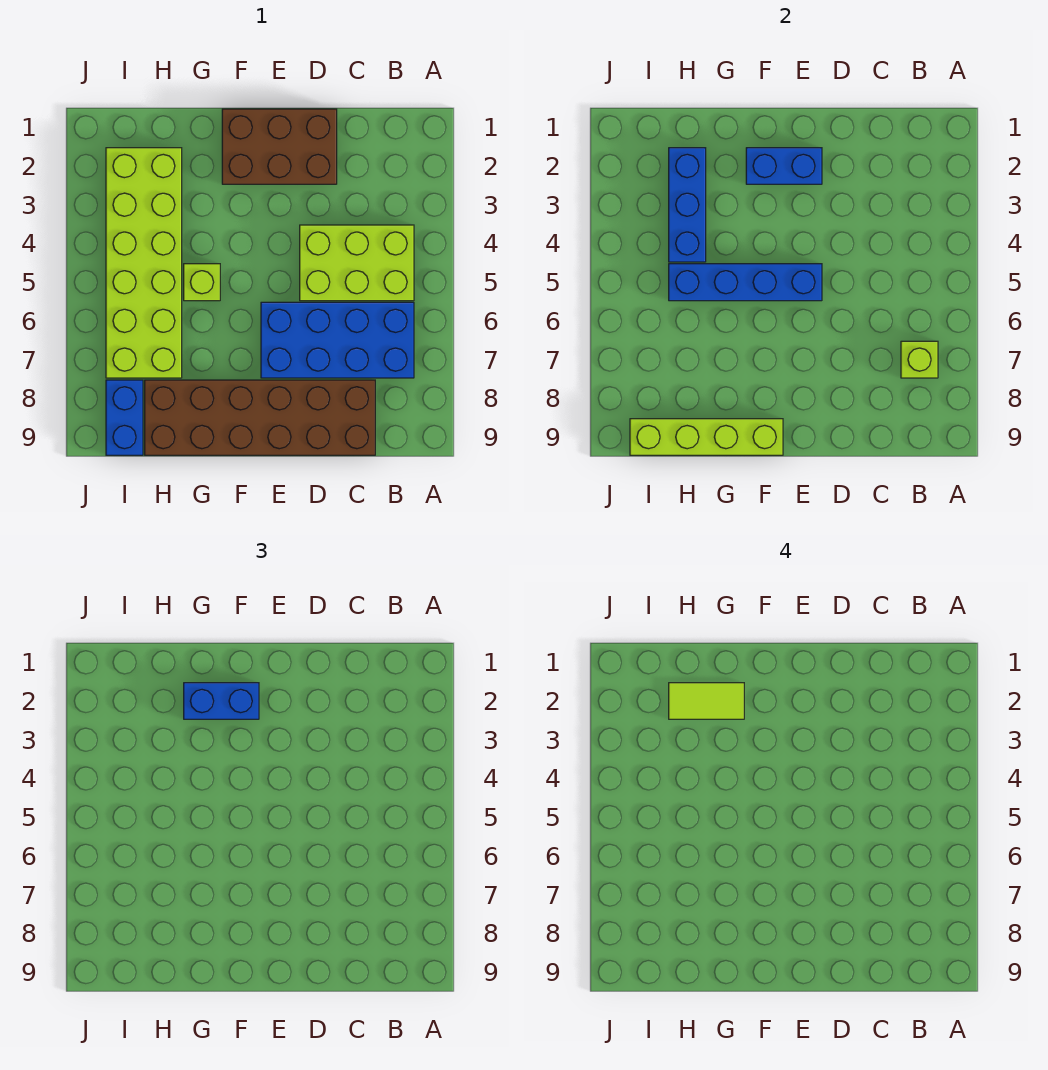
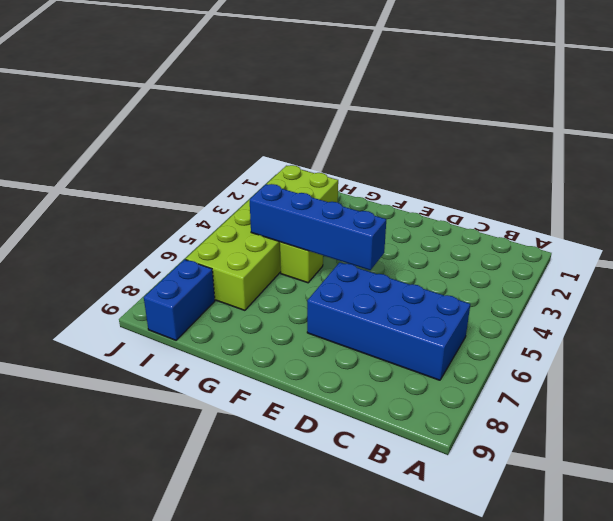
none -> lime 2x3 brick [300,225,414,301]
none -> brown 2x6 brick [145,380,375,455]
none -> brown 2x3 brick [222,109,337,184]

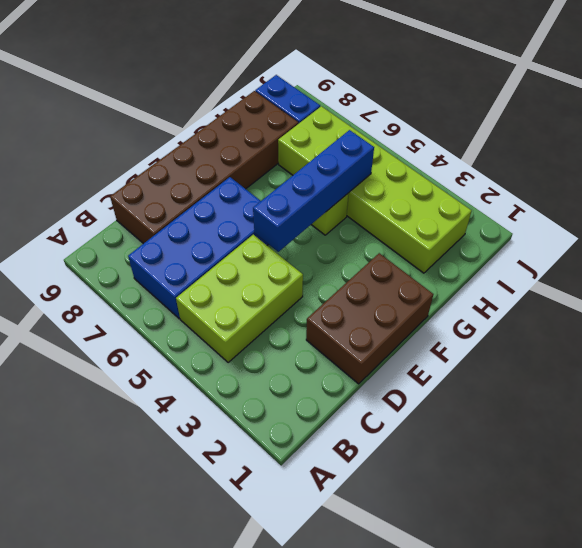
none -> lime 1x1 brick [901,341,938,378]
none -> blue 1x2 brick [746,148,822,184]
none -> lime 1x4 brick [630,419,783,455]

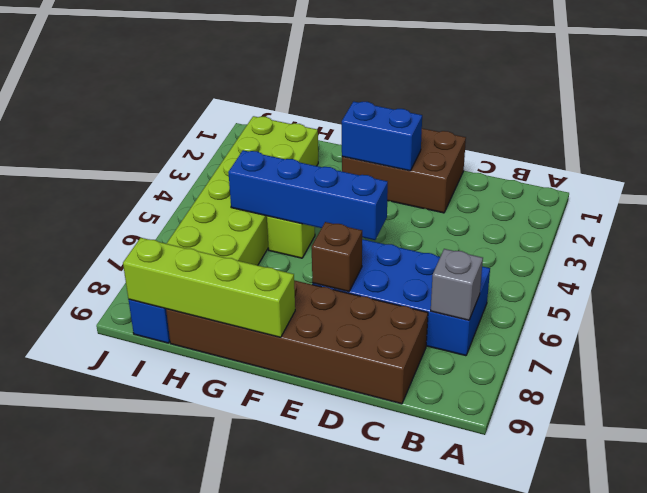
grey 1x1 brick [431,249,483,320] -> lime 1x1 brick [901,341,938,378]
brown 1x1 brick [312,222,362,292] -> none
none -> lime 2x3 brick [300,225,414,301]
none -> blue 1x3 brick [669,148,706,262]
none -> blue 1x2 brick [184,683,259,719]

